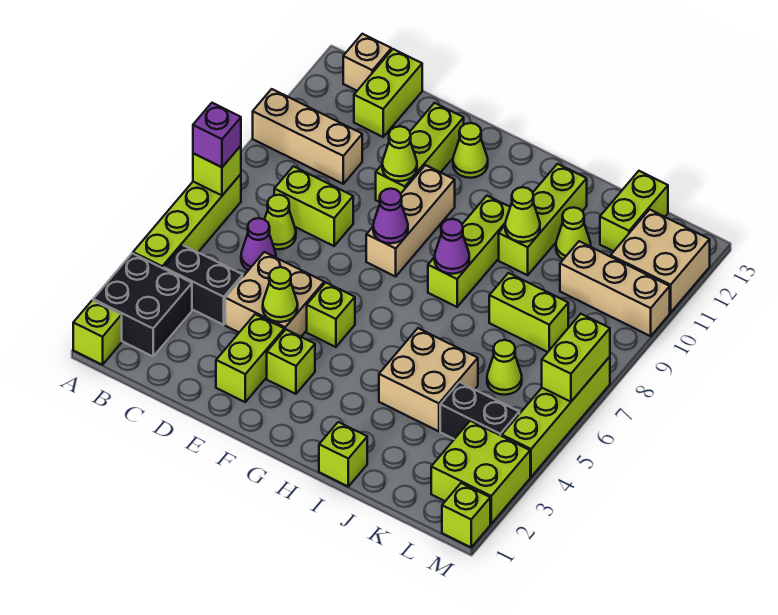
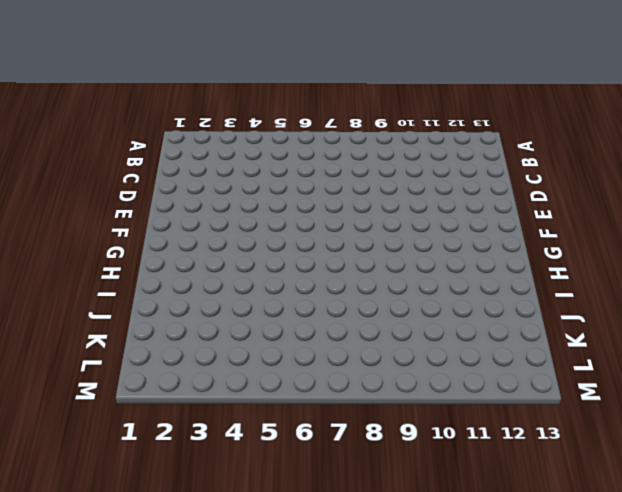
none -> lime 1x1 brick [73,300,122,365]
none -> black 2x2 brick [93,253,192,356]
none -> lime 1x4 brick [133,174,241,269]
none -> tan 1x3 brick [253,89,362,184]

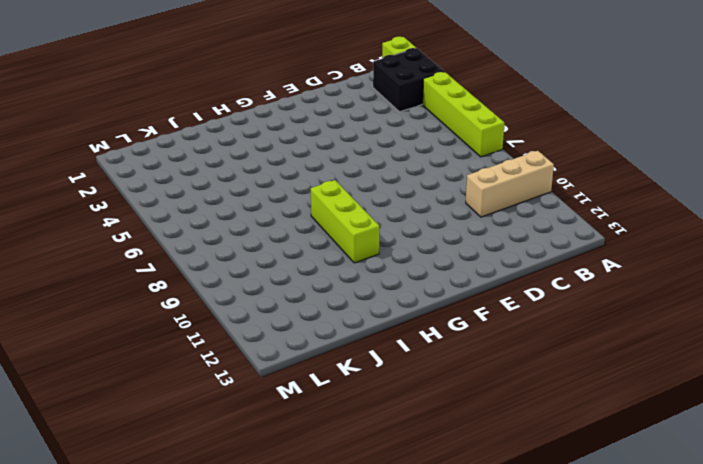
none -> black 1x2 brick [164,245,243,325]
none -> tan 1x1 brick [343,34,391,91]
none -> purple 1x1 cone [241,218,276,270]
none -> lime 1x1 cone [265,195,296,249]

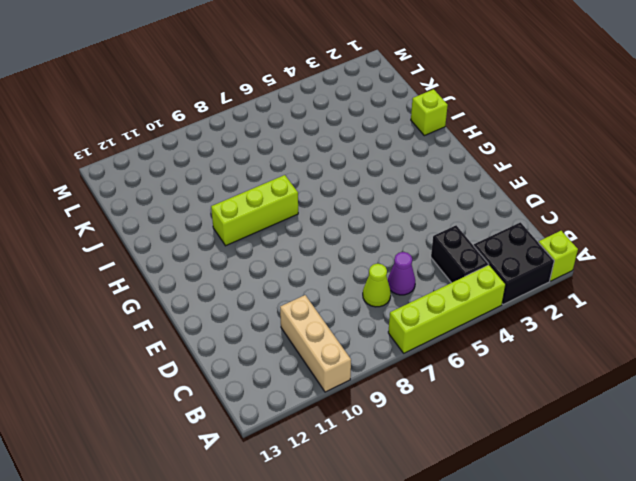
none -> tan 1x1 brick [343,34,391,91]
none -> lime 1x2 brick [274,166,353,246]
none -> lime 1x2 brick [354,49,422,137]
none -> tan 2x2 brick [225,252,324,337]

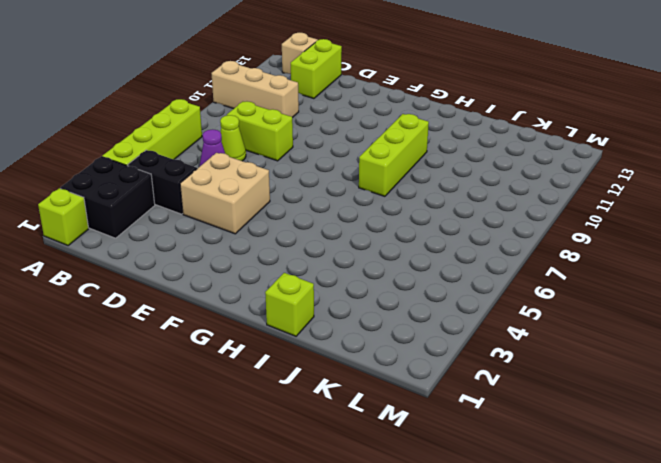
none -> lime 1x2 brick [216,314,284,402]
none -> lime 1x3 brick [376,103,464,202]
none -> lime 1x1 brick [267,330,315,394]
none -> lime 1x1 brick [307,283,355,347]

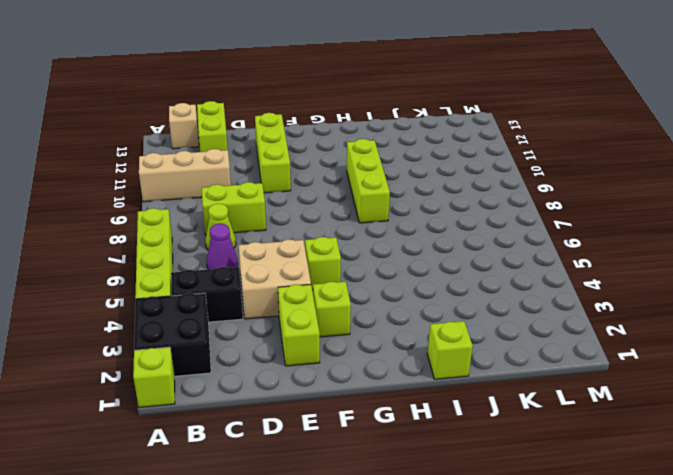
none -> tan 1x3 brick [366,165,455,277]
none -> lime 1x1 cone [453,123,488,178]
none -> tan 2x2 brick [379,328,478,431]
none -> lime 1x3 brick [499,164,587,275]

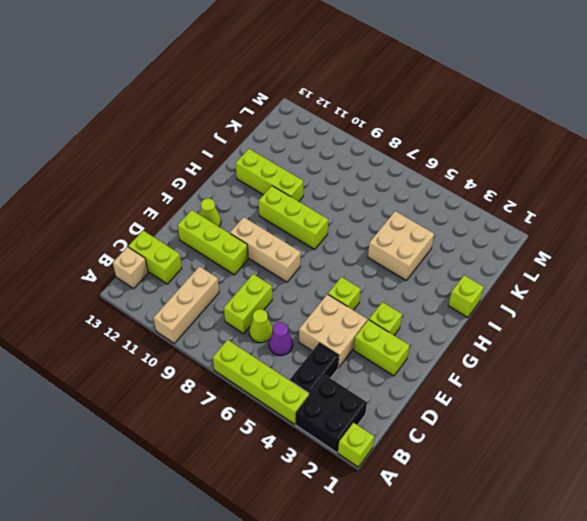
none -> lime 1x2 brick [489,273,568,352]
none -> lime 1x1 cone [556,207,591,259]
none -> black 1x2 brick [440,382,519,439]
none -> lime 1x1 cone [487,340,522,395]

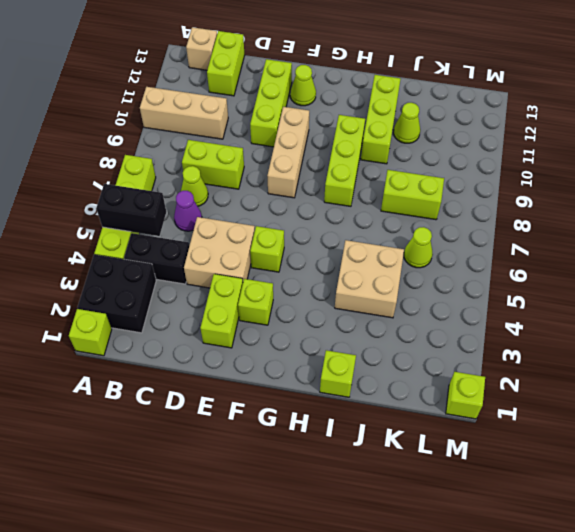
black 1x2 brick [96,184,166,236] -> black 1x2 brick moved to [440,382,519,439]
none -> tan 1x3 brick [560,241,670,336]
none -> lime 1x2 brick [600,171,668,251]
none -> lime 2x2 brick [431,421,530,524]
none -> tan 2x2 brick [611,210,710,313]

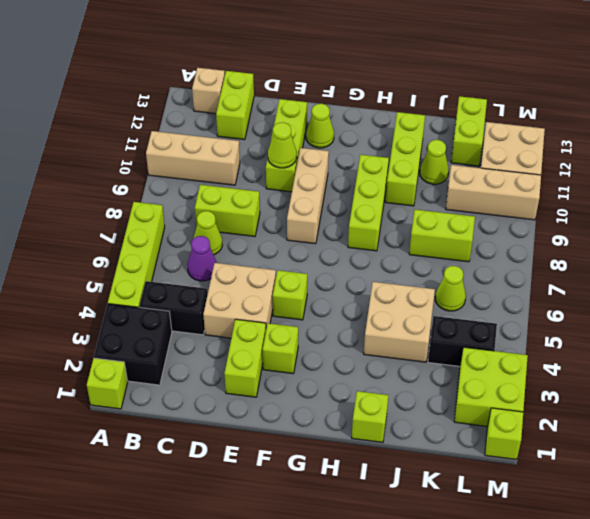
none -> lime 1x4 brick [502,357,610,477]
none -> lime 1x1 brick [193,146,241,195]
none -> lime 1x1 cone [263,267,298,322]
none -> purple 1x1 cone [373,189,408,243]

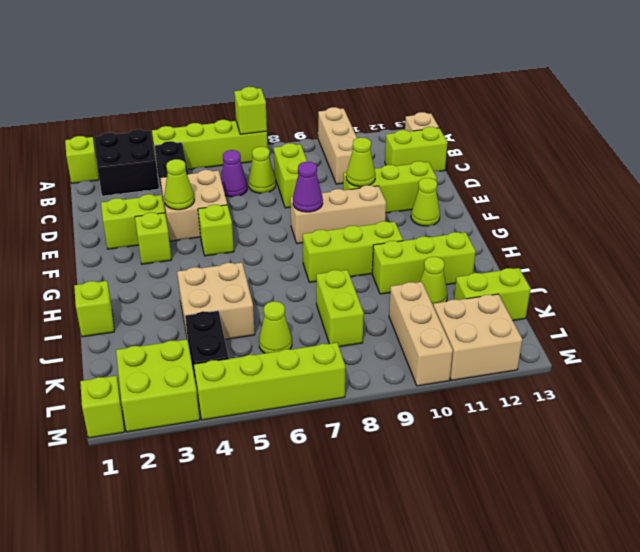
none -> purple 1x1 cone [435,219,469,274]
none -> lime 1x1 cone [505,187,540,242]
none -> lime 1x2 brick [542,314,610,402]
none -> purple 1x1 brick [193,103,241,167]

